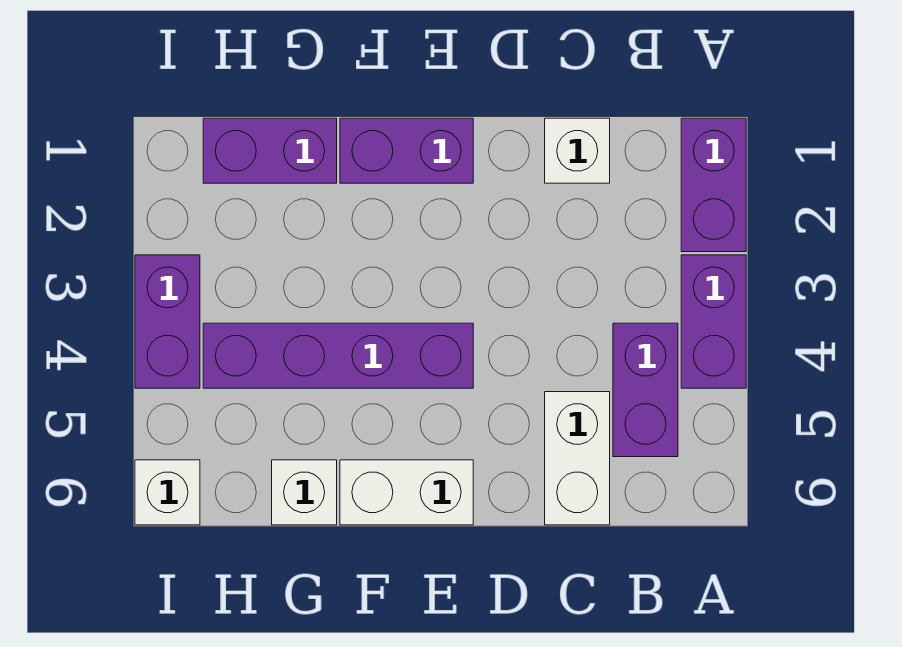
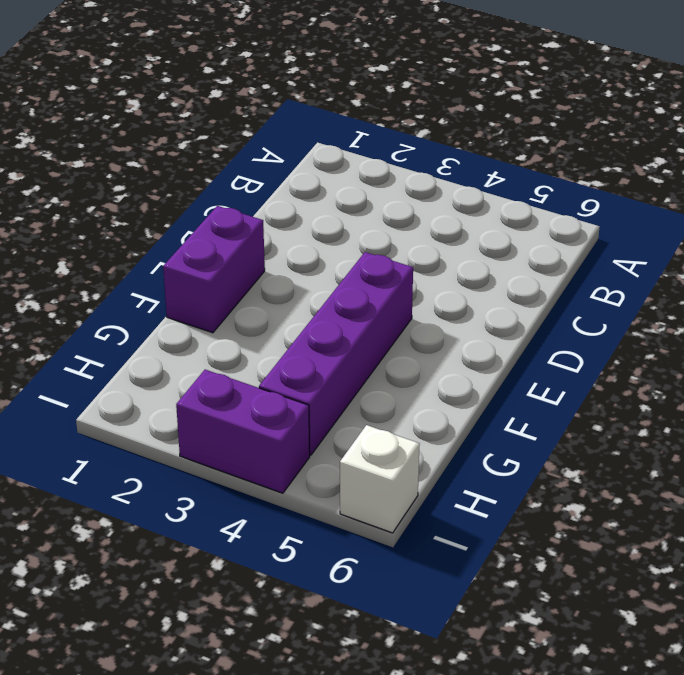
none -> purple 1x2 brick [681,118,746,252]
none -> purple 1x2 brick [681,255,746,388]
none -> purple 1x2 brick [613,323,678,457]

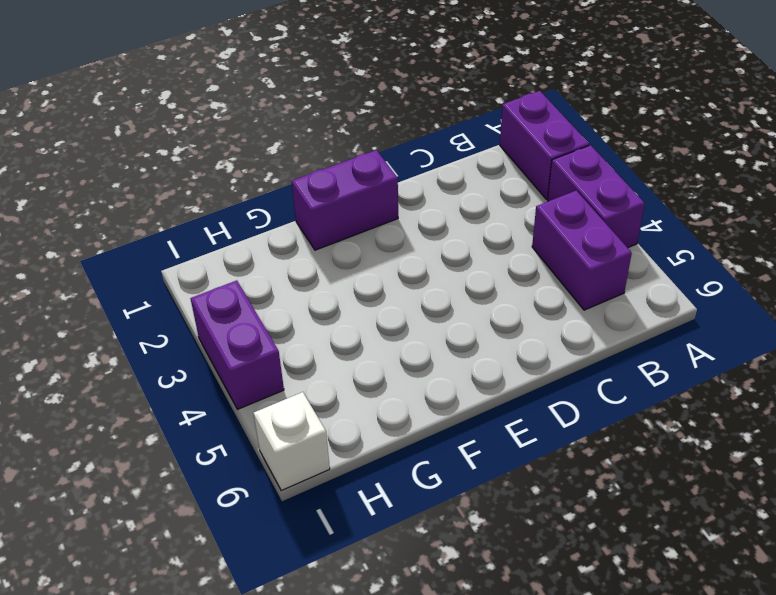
none -> white 1x1 brick [545,118,610,183]
none -> white 1x2 brick [545,392,610,525]
none -> purple 1x4 brick [203,323,473,388]

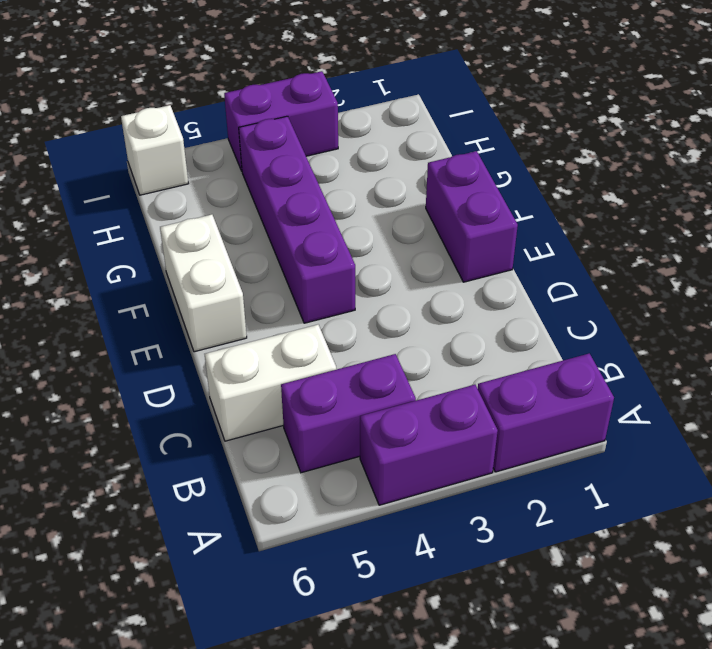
none -> white 1x1 brick [545,118,610,183]
none -> purple 1x2 brick [203,118,337,183]
none -> white 1x1 brick [272,460,337,525]

